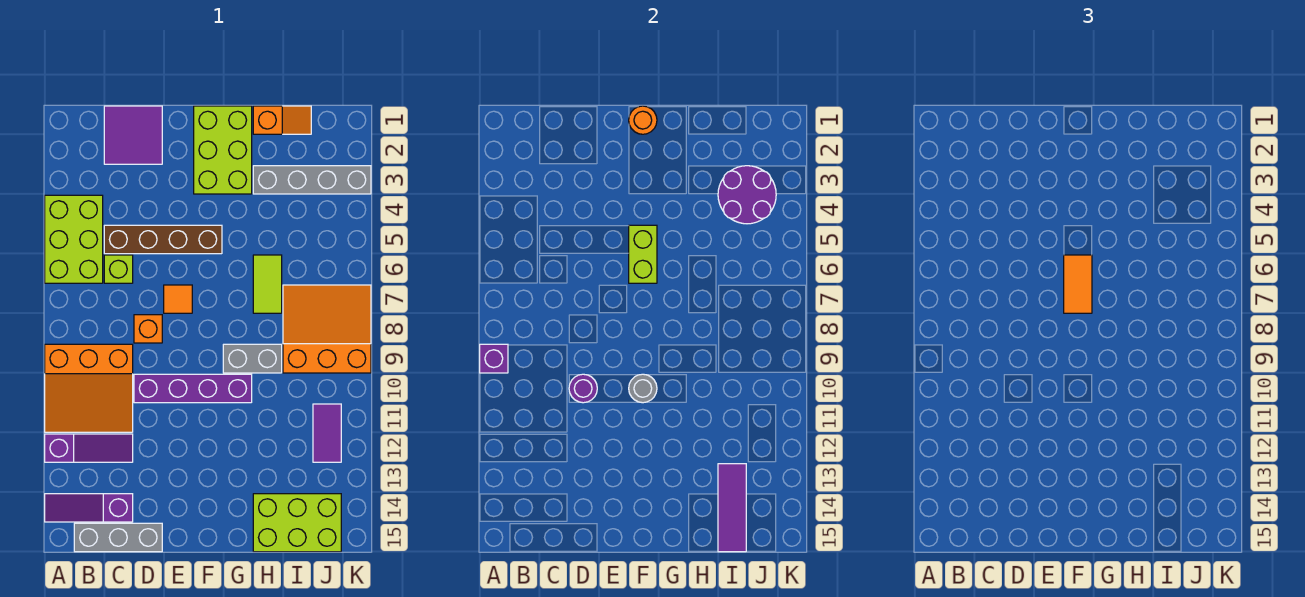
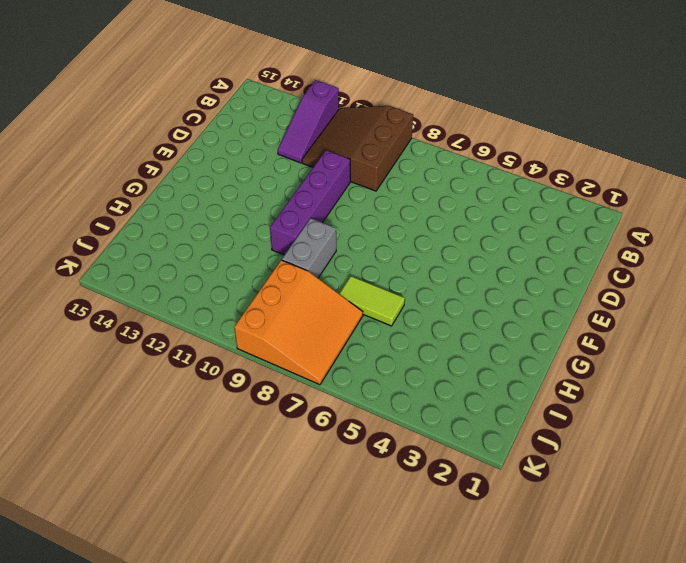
brown 3x3 slope [302,106,413,191] -> orange 3x3 slope [45,344,133,432]
none -> lime 2x3 brick [45,195,103,283]
none -> purple 1x3 slope [45,494,133,522]
none -> grey 1x3 brick [74,523,162,552]

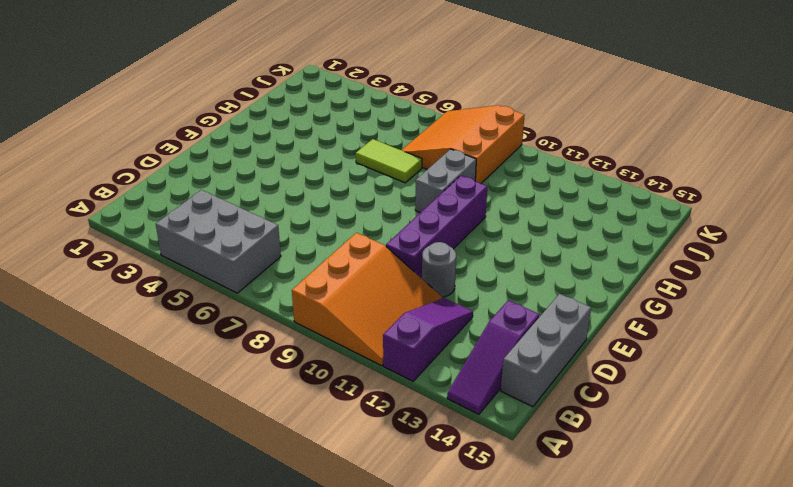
grey 2x3 brick [156,190,281,293] -> lime 2x3 brick [45,195,103,283]
grey 1x1 round brick [422,242,456,297] -> grey 1x1 round brick moved to [629,374,657,403]
none -> purple 2x2 tile [104,106,162,164]
none -> brown 1x4 brick [104,225,222,254]
none -> lime 1x1 brick [104,255,133,283]

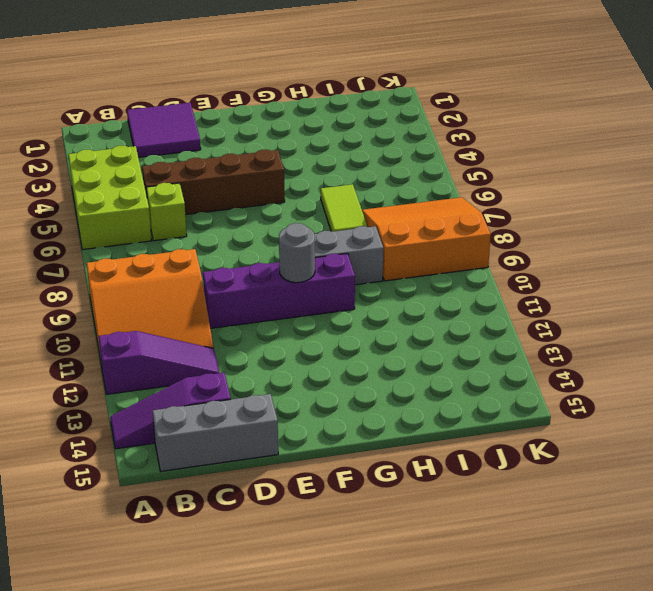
none -> orange 1x1 brick [134,315,162,343]
none -> orange 1x1 tile [164,285,192,313]
none -> lime 2x3 brick [194,106,252,194]

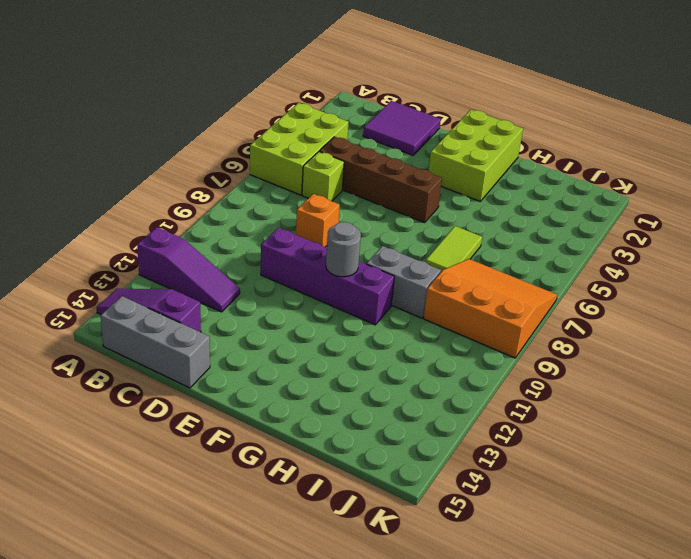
none -> orange 3x3 slope [45,344,133,432]
none -> orange 1x1 tile [164,285,192,313]
none -> orange 1x2 slope [253,106,311,134]

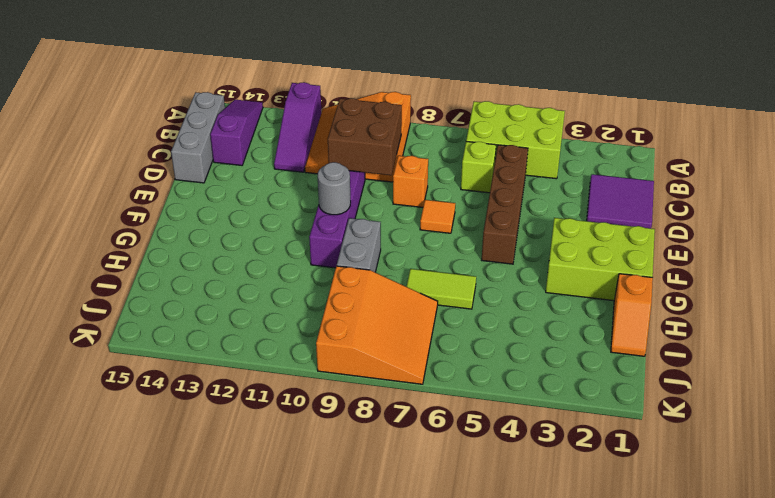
brown 2x2 brick [328,98,402,175] -> purple 1x1 round brick [569,374,597,403]
none -> grey 1x4 brick [253,166,371,194]
none -> lime 2x3 brick [253,494,341,552]
none -> purple 1x2 tile [313,404,341,462]

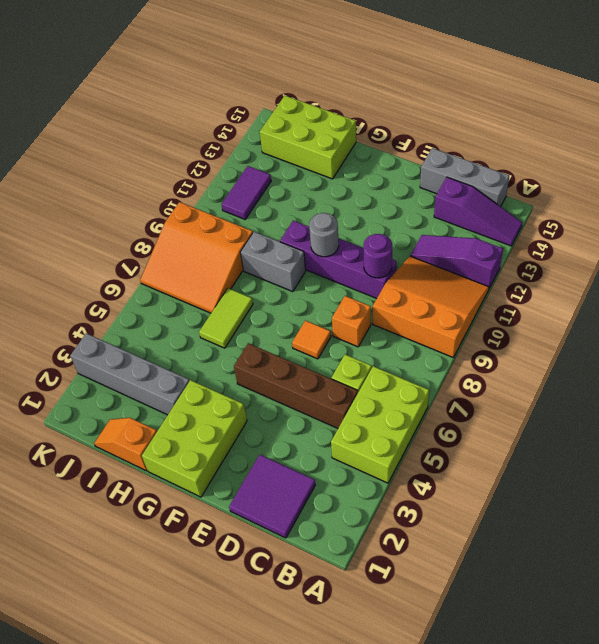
none -> purple 1x1 brick [480,344,508,373]
none -> orange 1x1 round brick [629,106,657,134]
none -> lime 1x2 brick [629,225,657,283]

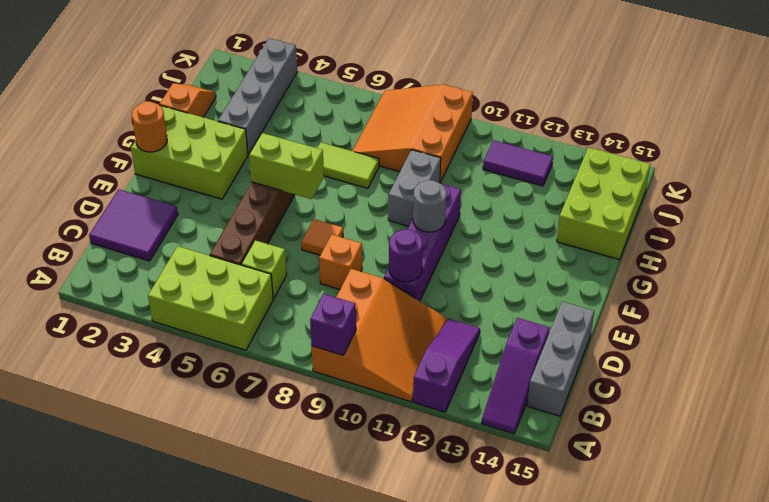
none -> purple 2x2 round brick [718,166,776,224]
none -> purple 1x3 tile [718,464,746,552]
none -> orange 1x2 tile [1064,255,1092,313]

